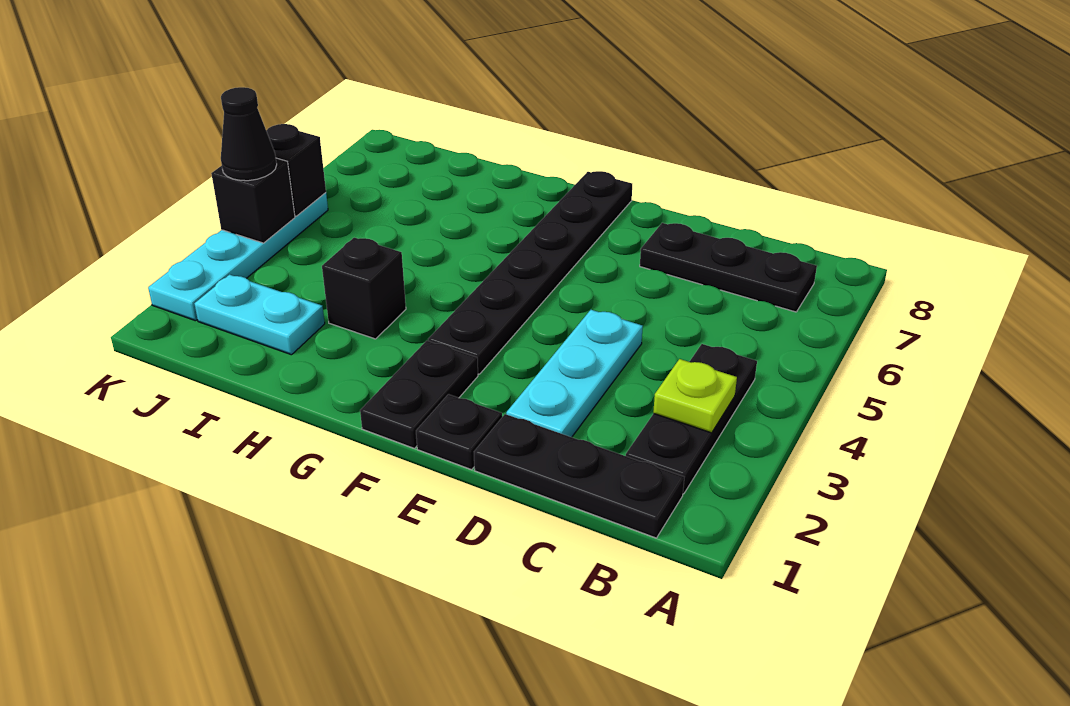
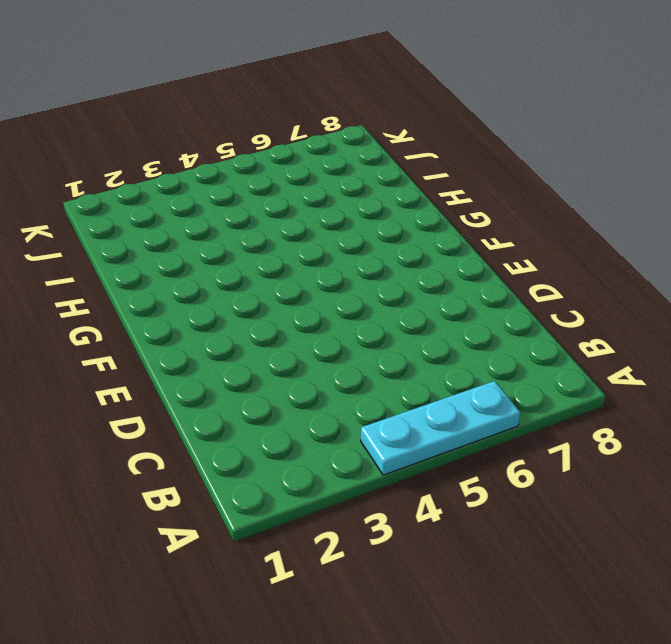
cyan 1x3 plate [361,381,520,475] -> cyan 1x3 plate moved to [506,310,643,437]
none -> black 1x3 plate [474,414,684,538]
none -> black 1x3 plate [626,344,757,494]
none -> black 1x3 plate [640,223,817,312]

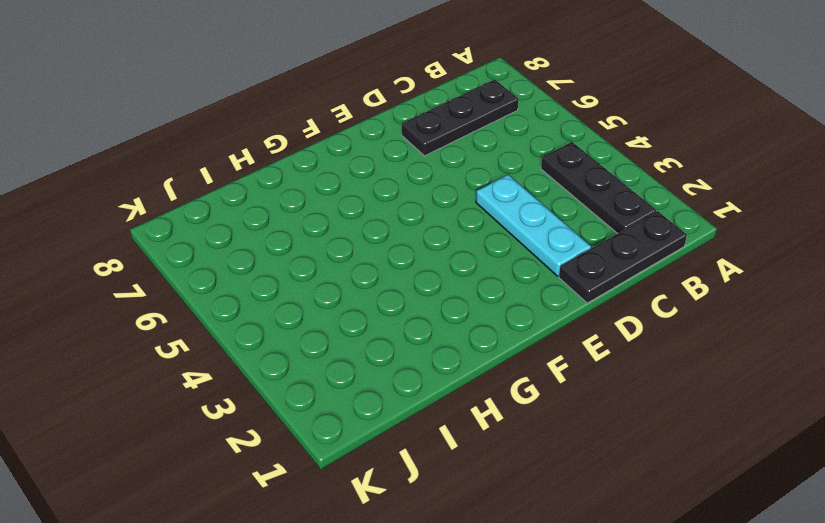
none -> black 1x1 plate [416,394,502,470]
none -> black 1x2 plate [360,341,478,448]
none -> black 1x6 plate [428,171,632,374]

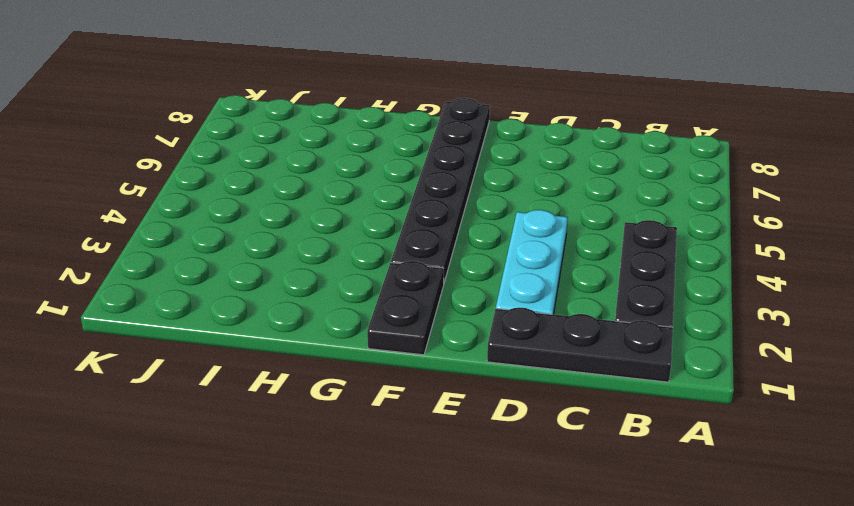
none -> black 1x3 plate [640,223,817,312]
none -> black 1x1 plate [416,394,502,470]
none -> black 1x1 brick [322,238,406,339]

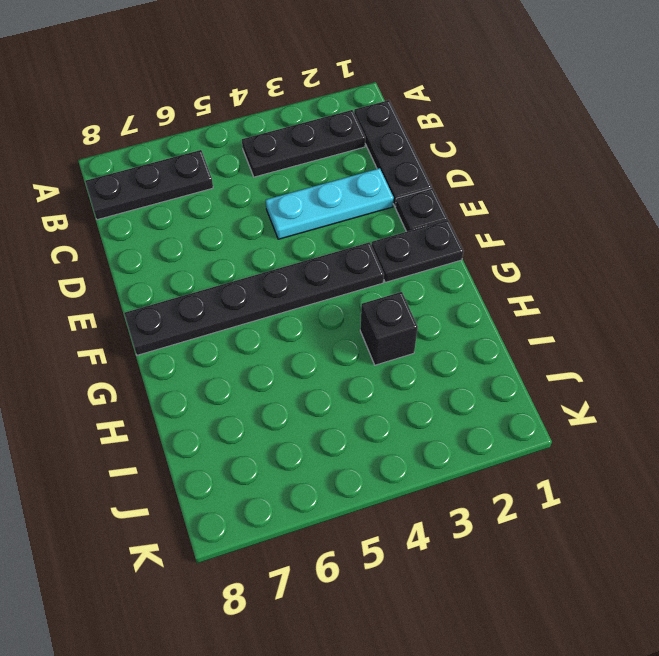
black 1x3 plate [85,150,213,220] -> black 1x3 plate turned to [640,223,817,312]
none -> cyan 1x2 plate [194,275,325,355]
none -> cyan 1x4 plate [148,193,328,321]
none -> lime 1x1 plate [653,359,737,433]

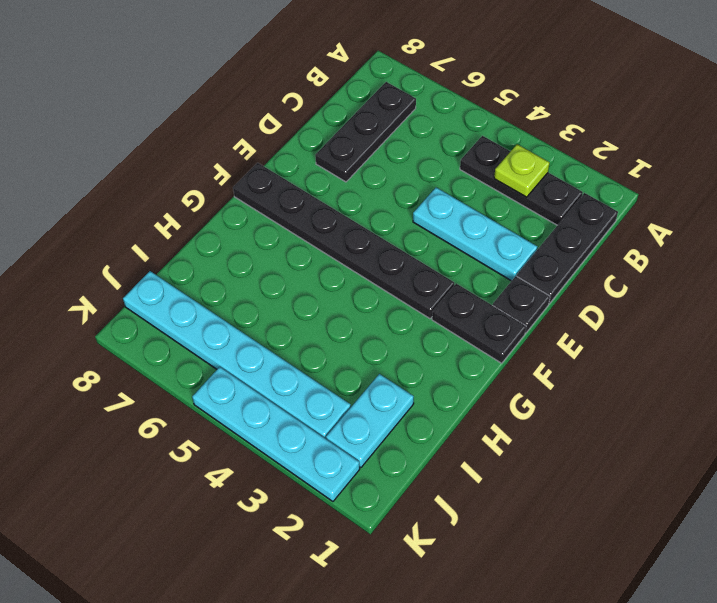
cyan 1x6 plate [123,271,351,439] -> none
none -> black 1x1 brick [322,238,406,339]
none -> black 1x1 brick [211,158,295,243]
none -> black 1x1 brick [266,124,326,216]

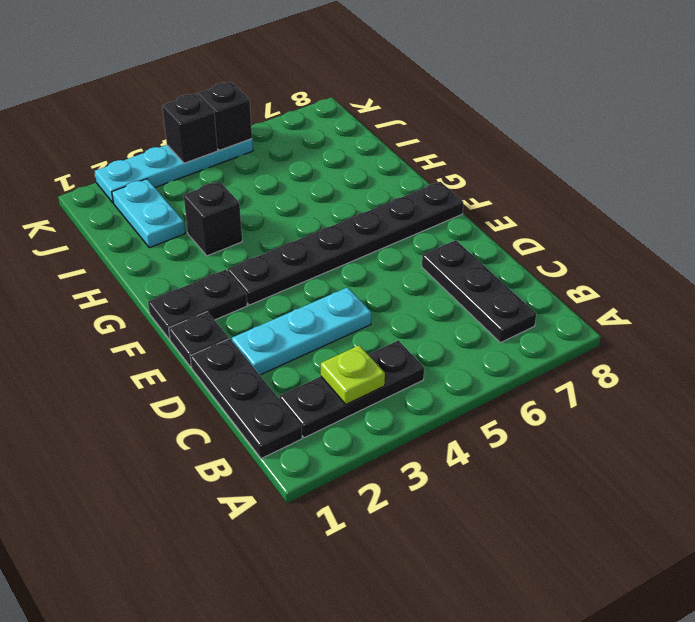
none -> black 1x1 cone [221,87,277,181]

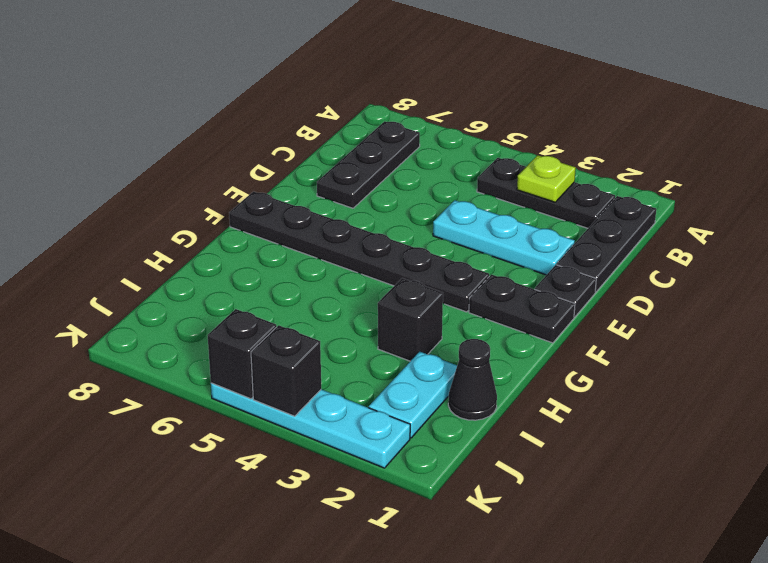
black 1x1 cone [448,339,497,420] -> black 1x1 cone moved to [221,87,277,181]

